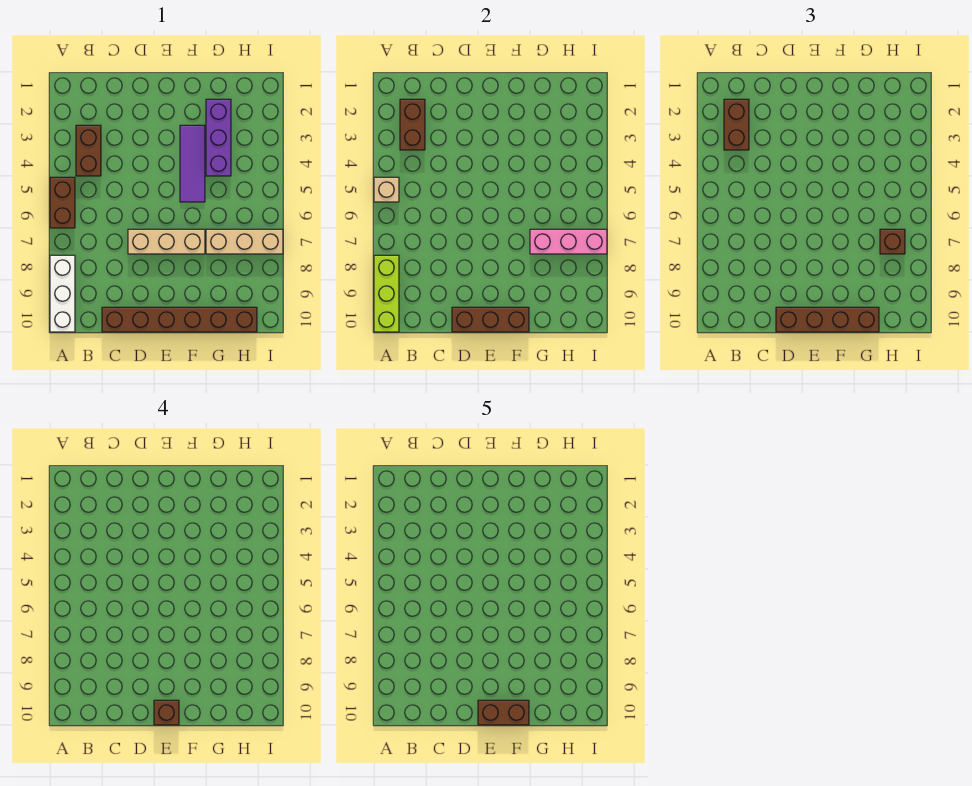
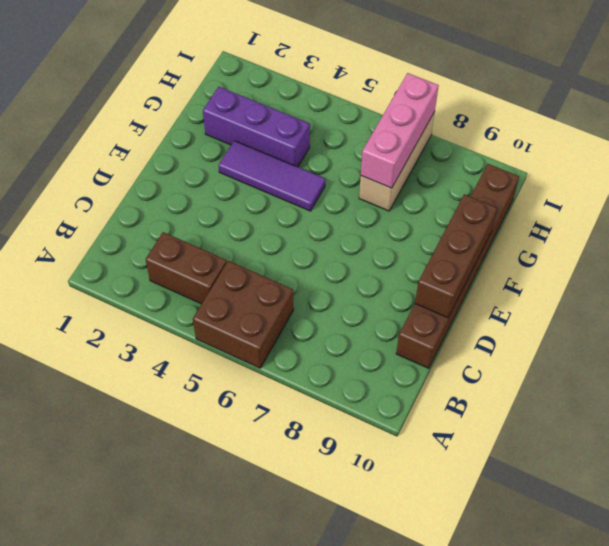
brown 2x2 brick [193,261,294,368] -> brown 1x2 brick [50,177,75,228]
none -> white 1x3 brick [50,255,75,332]
none -> tan 1x3 brick [128,229,205,254]
none -> tan 1x1 brick [374,177,399,202]

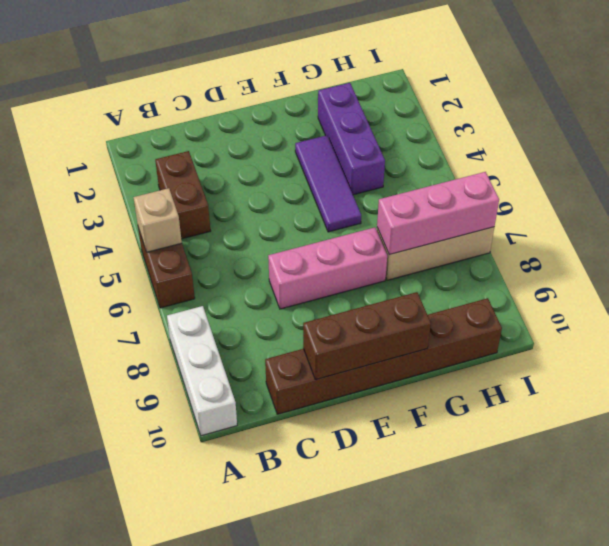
pink 1x3 brick [268,227,387,309] -> tan 1x3 brick [128,229,205,254]
none -> lime 1x3 brick [374,255,399,332]
none -> brown 1x2 brick [400,99,425,150]
none -> brown 1x2 brick [724,99,749,150]

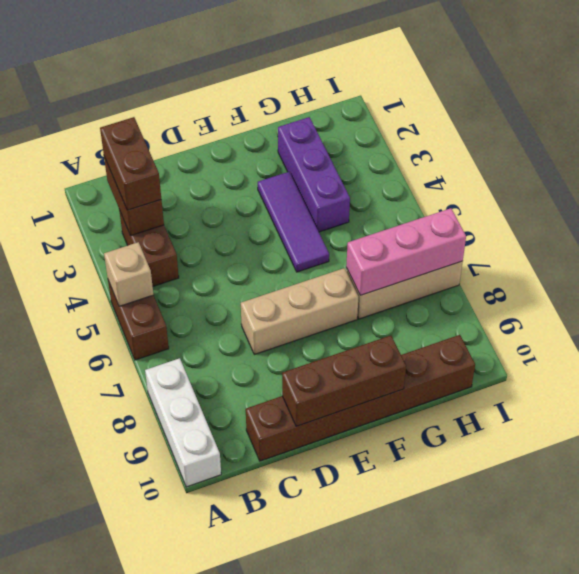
none -> lime 1x3 brick [374,255,399,332]
none -> brown 1x4 brick [776,307,879,332]
none -> brown 1x1 brick [880,229,905,254]

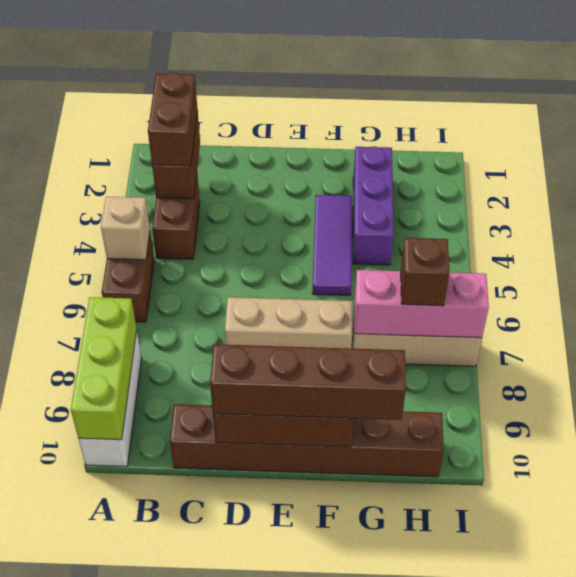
none -> brown 1x1 brick [154,700,179,725]
none -> brown 1x2 brick [478,700,529,725]

